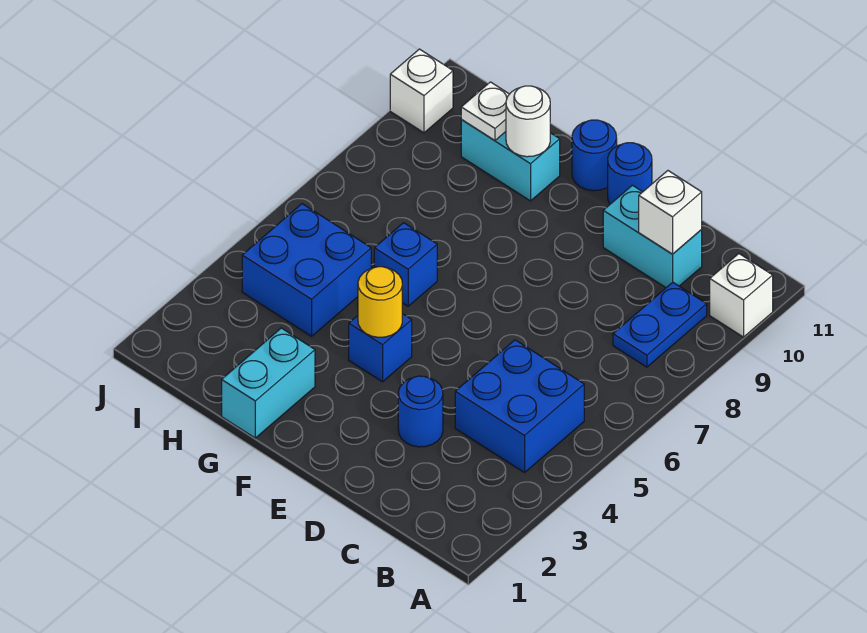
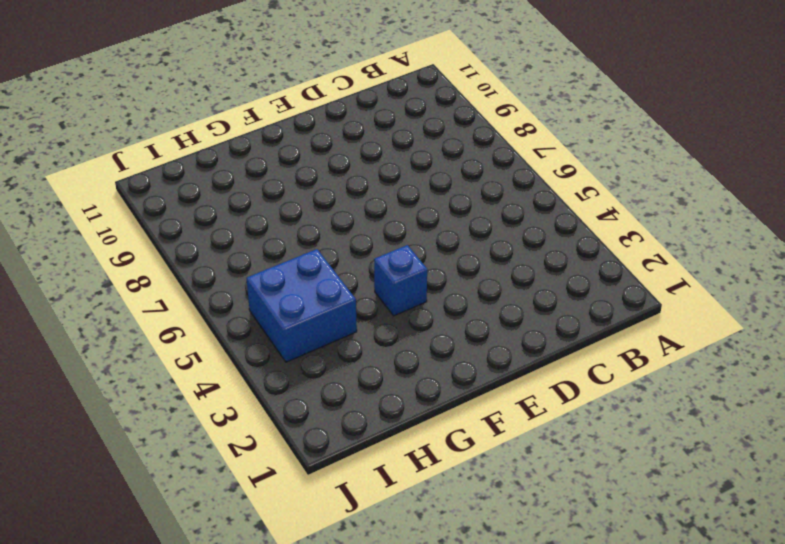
none -> white 1x1 brick [710,254,773,337]
none -> blue 2x2 brick [455,340,584,473]
none -> blue 1x2 plate [613,282,707,367]

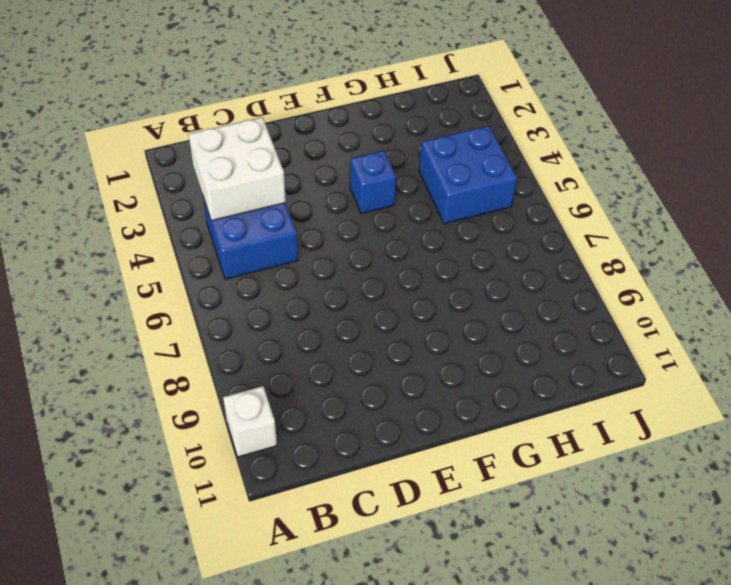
white 2x2 brick [188,117,286,221] -> none
none -> blue 1x2 plate [613,282,707,367]
none -> cyan 1x2 brick [603,185,702,288]
none -> blue 1x1 round brick [398,376,443,447]

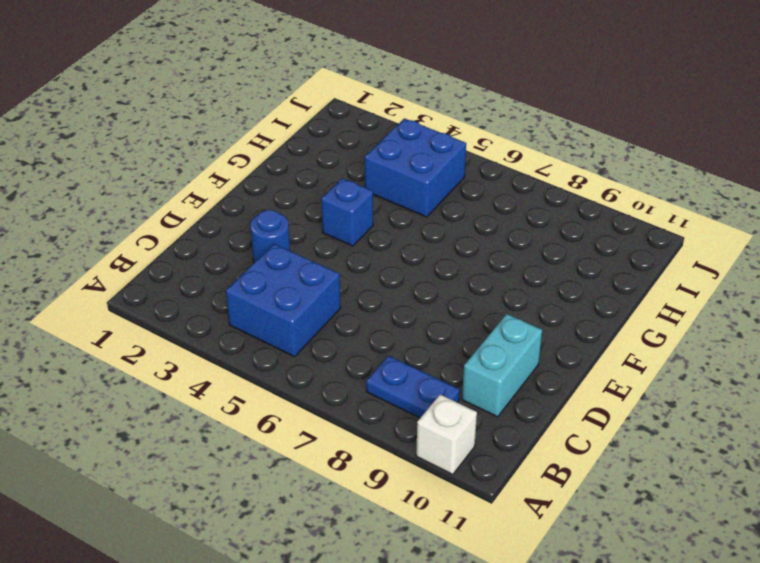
none -> blue 1x1 round brick [608,143,652,204]
none -> blue 1x1 round brick [572,120,617,191]
none -> cyan 1x2 brick [222,328,315,438]

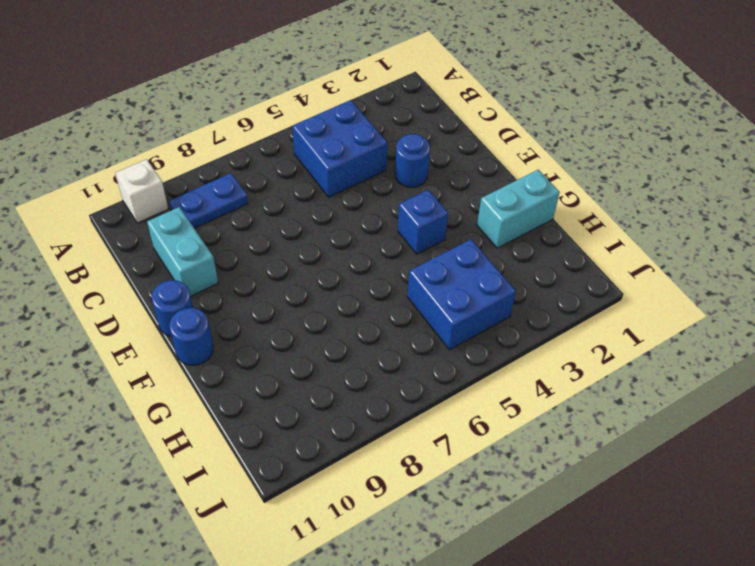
none -> blue 1x1 brick [374,223,437,306]
none -> cyan 1x2 brick [461,120,560,201]
none -> white 1x1 brick [390,49,453,133]

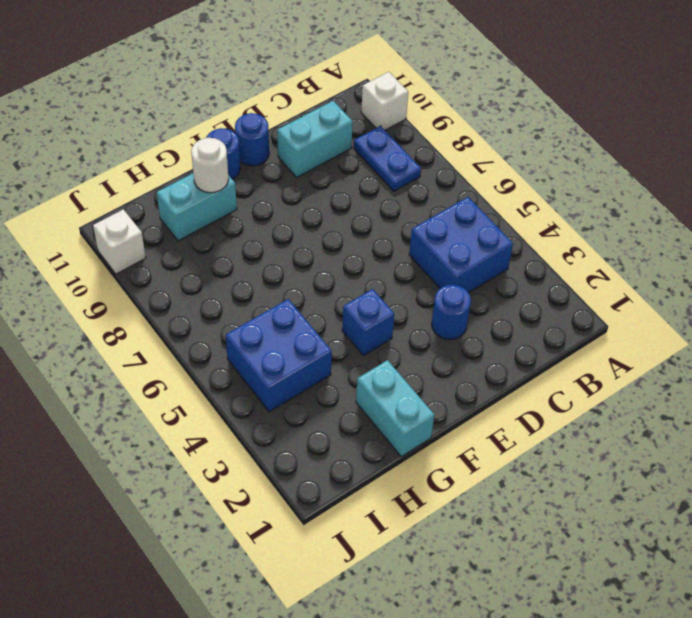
none -> blue 1x1 brick [374,223,437,306]
none -> white 1x1 brick [639,171,702,254]
none -> yellow 1x1 round brick [358,267,402,337]

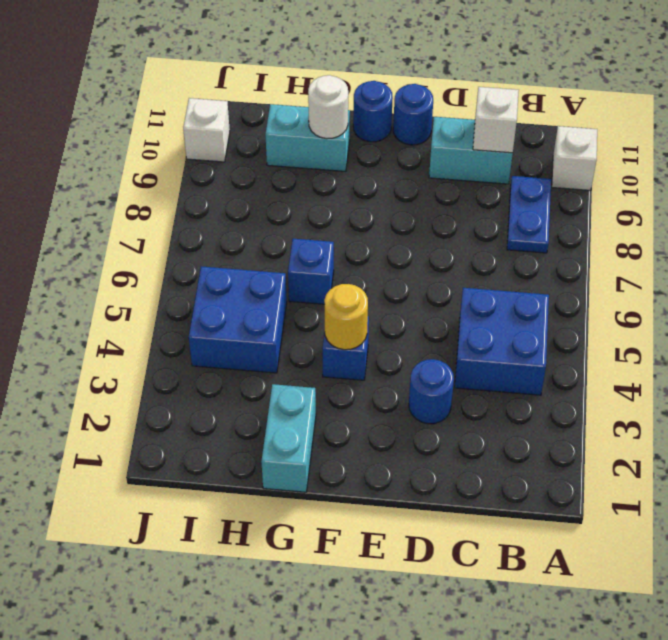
none -> white 1x1 plate [461,82,509,141]

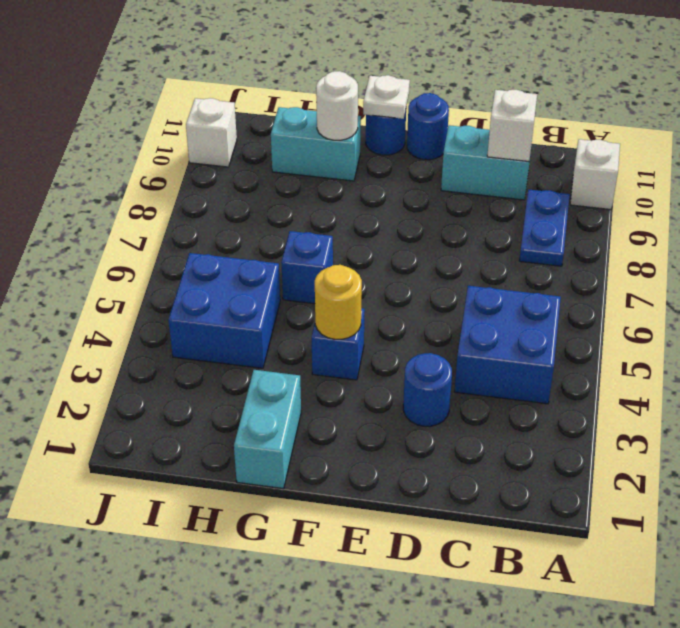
white 1x1 plate [363,75,410,119] -> white 1x1 plate moved to [461,82,509,141]

